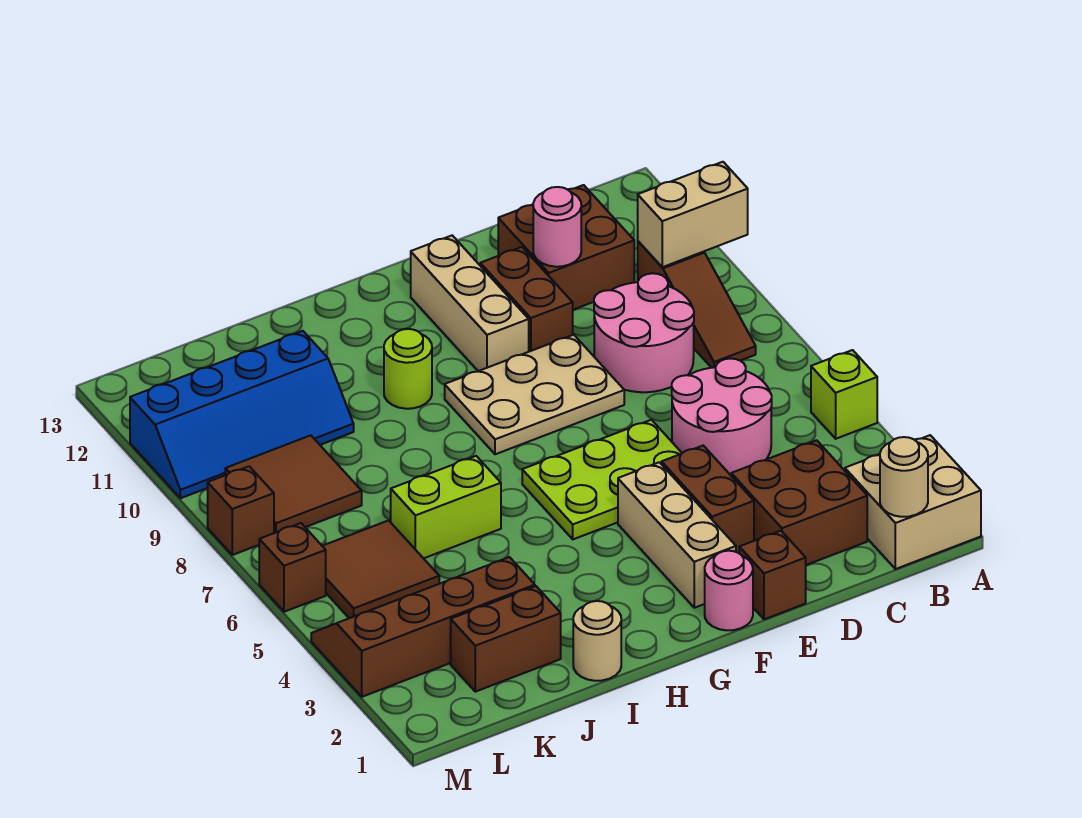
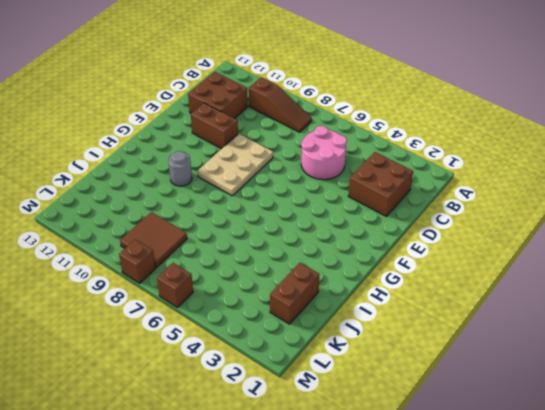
grey 1x1 round brick [168,151,192,186] -> lime 1x1 round brick [384,329,432,409]
none -> tan 2x2 brick [845,435,981,569]
none -> lime 1x1 brick [811,350,877,439]
none -> pink 2x2 round brick [594,273,694,392]

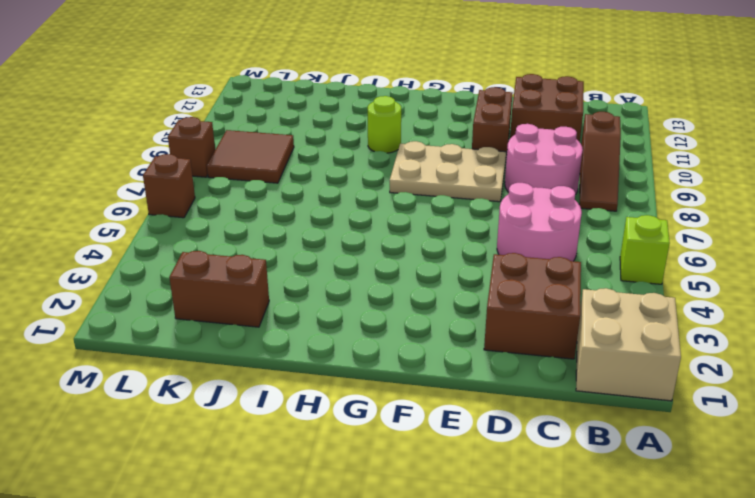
none -> brown 1x1 brick [739,531,806,619]
none -> brown 1x2 brick [662,446,754,553]
none -> lime 2x3 plate [522,420,682,539]

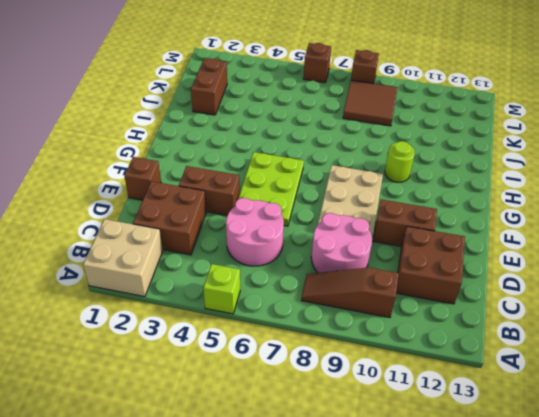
none -> pink 1x1 round brick [705,551,753,630]
none -> tan 1x3 brick [618,462,736,608]
none -> tan 1x3 brick [411,235,529,371]

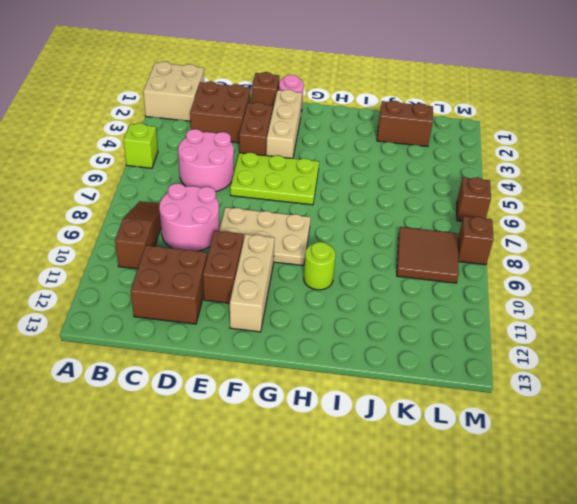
none -> tan 1x1 round brick [573,601,621,681]
none -> lime 1x2 brick [391,456,501,558]
none -> brown 2x4 slope [311,557,535,697]

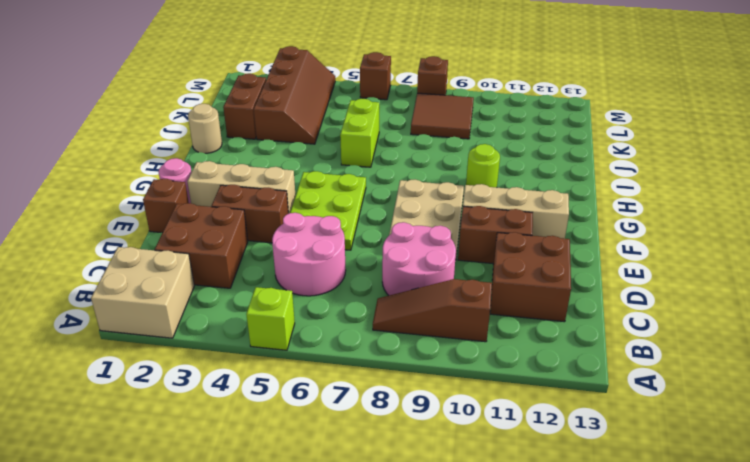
none -> blue 2x4 slope [130,331,354,498]
none -> brown 2x2 tile [323,520,439,618]
none -> tan 1x2 brick [638,162,748,267]

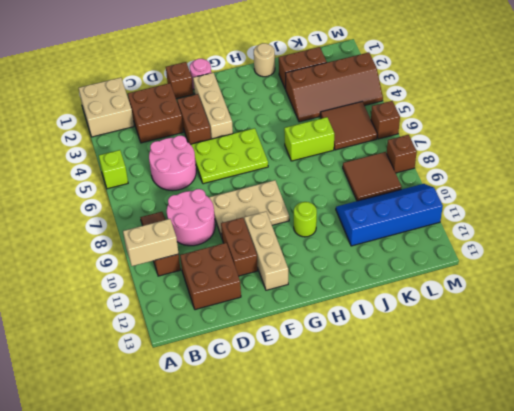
none -> tan 1x1 round brick [880,437,928,517]
none -> pink 1x1 round brick [533,187,581,267]

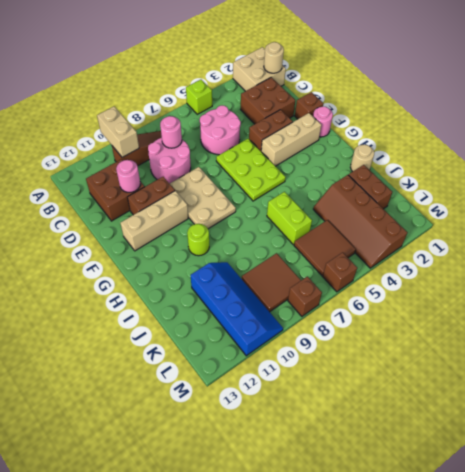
pink 1x1 round brick [160,116,182,148] -> none

